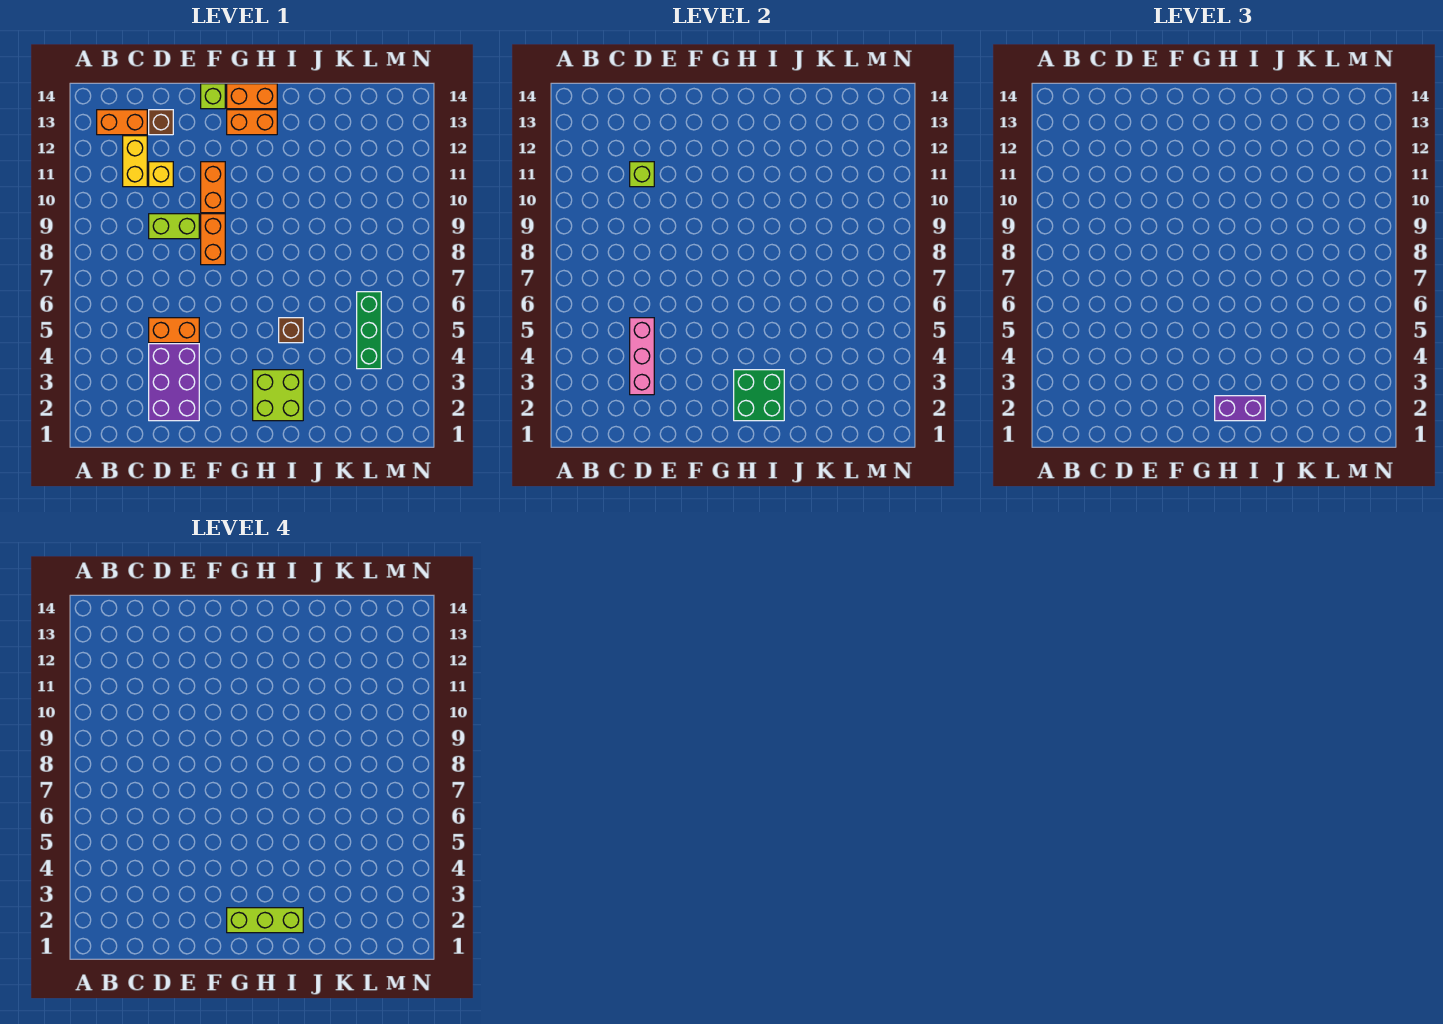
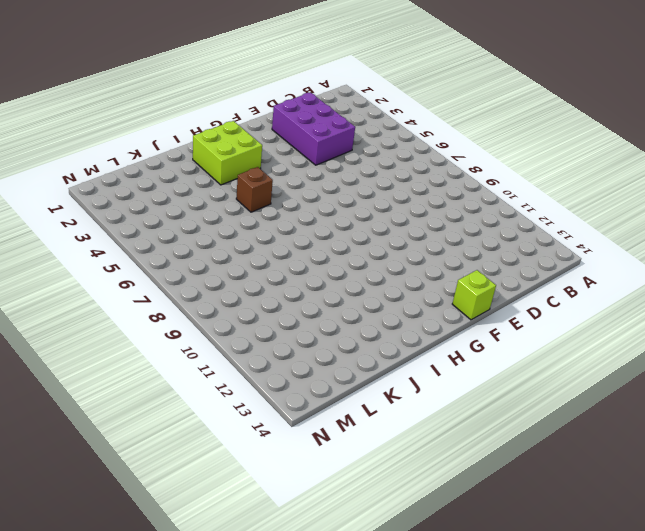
none -> orange 1x2 brick [97,110,147,135]
none -> yellow 1x2 brick [123,136,147,187]
none -> orange 1x2 brick [149,318,199,343]

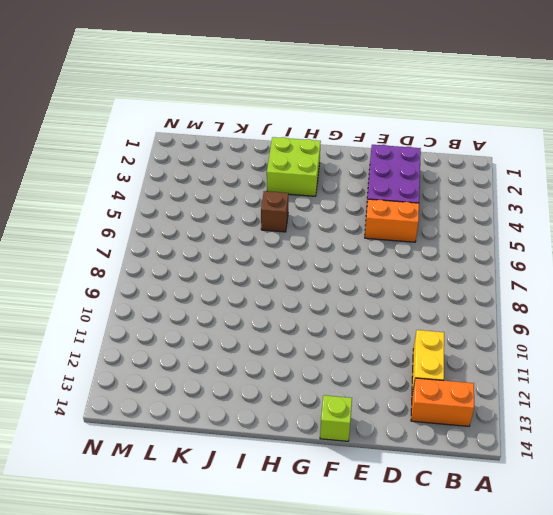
none -> lime 1x2 brick [149,214,199,239]
none -> yellow 1x1 brick [149,162,173,187]
none -> brown 1x1 brick [149,110,173,135]

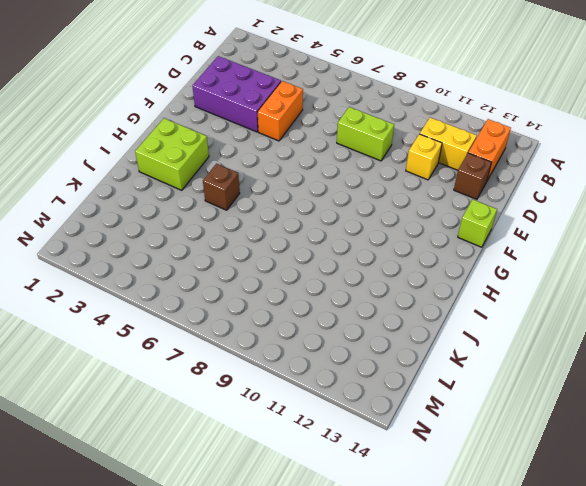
lime 1x2 brick [337,107,394,161] -> lime 1x2 brick turned to [149,214,199,239]
none -> orange 1x2 brick [201,214,225,265]
none -> orange 1x2 brick [201,162,225,213]
none -> orange 1x2 brick [227,110,277,135]

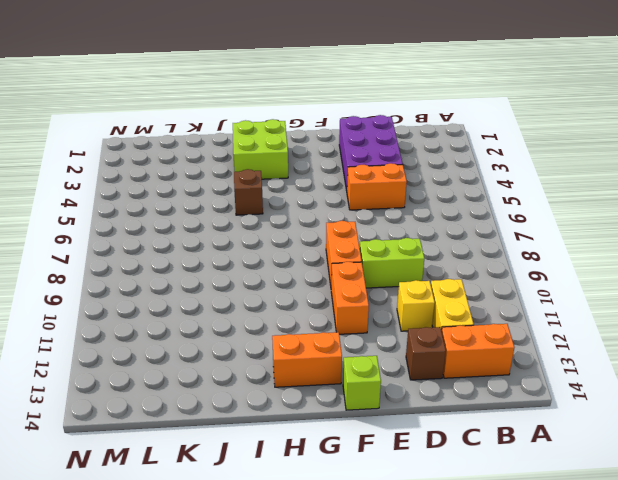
none -> orange 1x2 brick [227,84,277,109]
none -> green 1x3 brick [357,292,381,369]
none -> pink 1x3 brick [630,318,654,395]

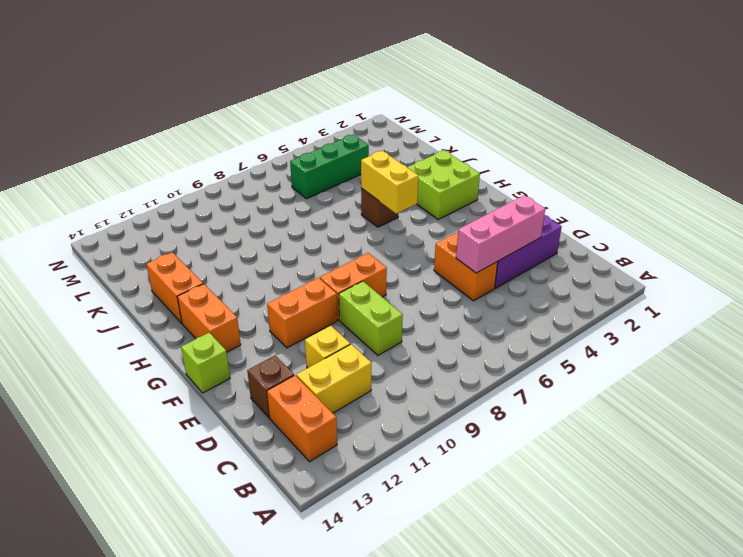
yellow 1x2 brick [361,151,418,213] -> none
orange 1x2 brick [146,252,203,323] -> orange 1x2 brick moved to [227,84,277,109]
none -> lime 1x1 brick [630,162,654,187]
none -> green 2x2 brick [734,370,784,421]
none -> purple 1x2 brick [1215,396,1265,421]

